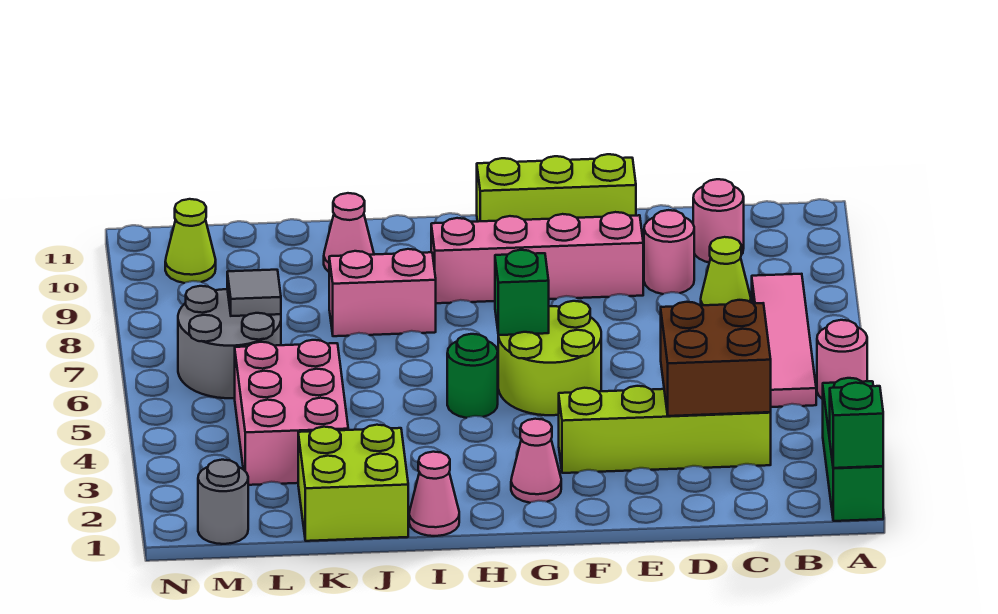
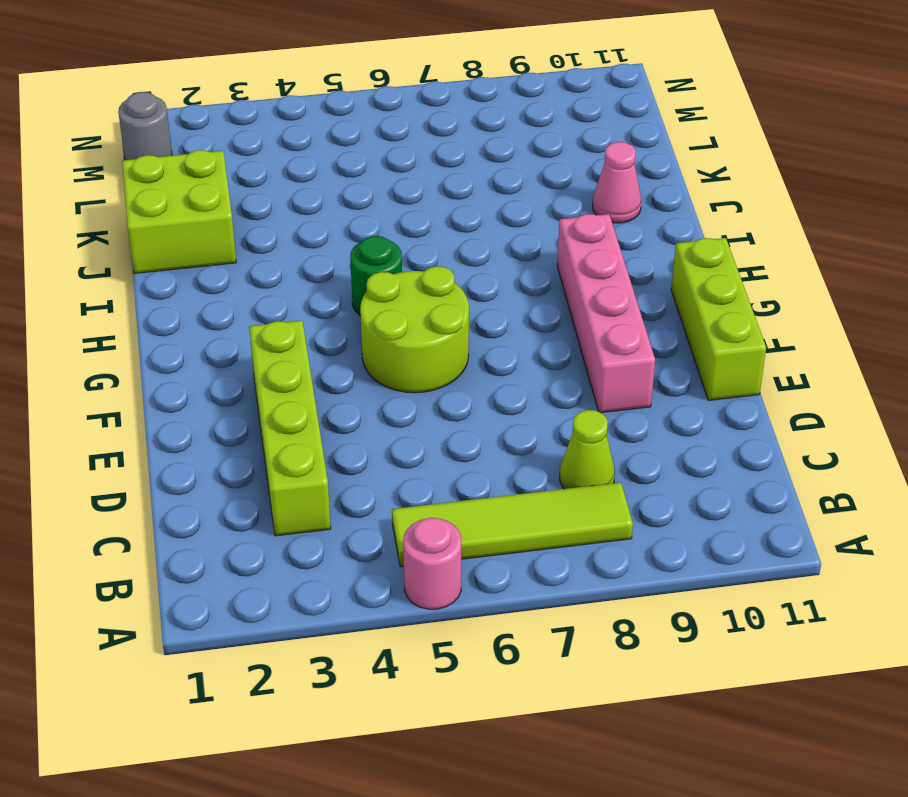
lime 1x4 tile [392,482,633,567] -> pink 1x4 tile [752,274,816,407]
none -> green 1x3 brick [823,378,883,521]
none -> pink 1x1 round brick [693,179,744,262]
none -> pink 1x1 round brick [644,210,694,294]

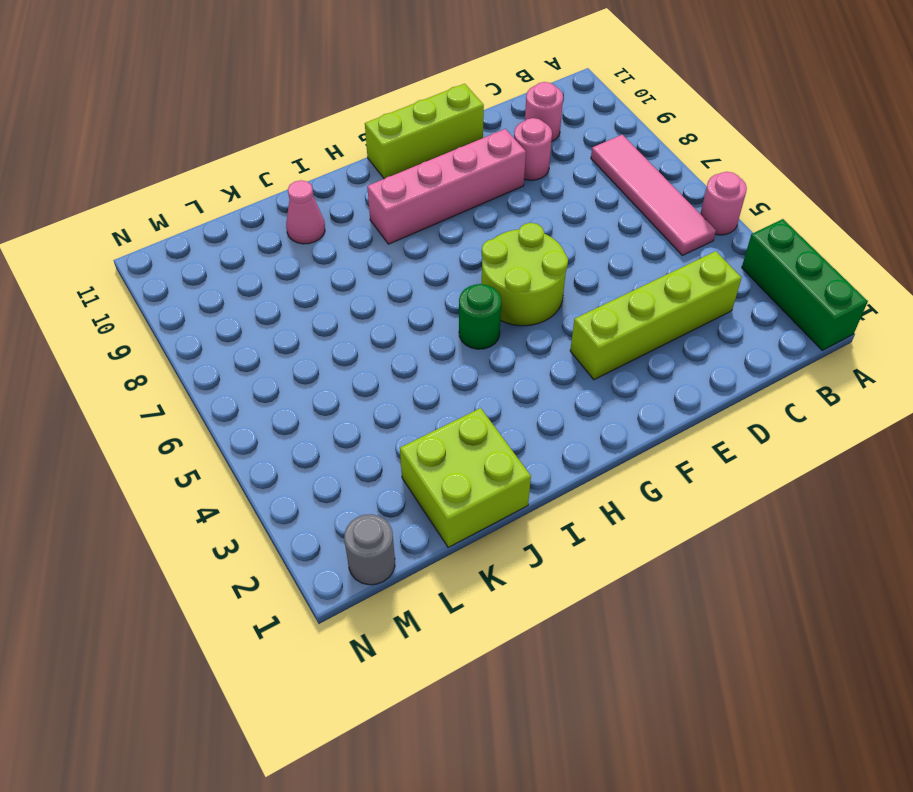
none -> lime 1x1 cone [701,237,751,305]
none -> pink 1x1 cone [511,419,561,503]
none -> pink 1x1 cone [409,452,459,536]

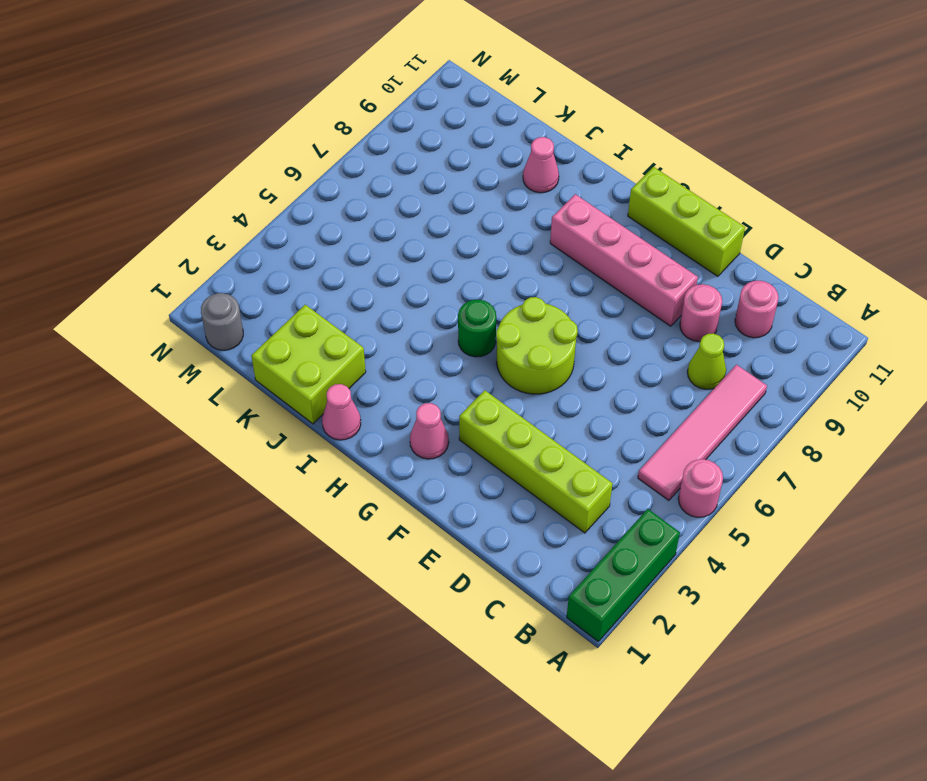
none -> pink 1x2 brick [329,249,436,336]
none -> pink 2x3 brick [235,340,348,485]
none -> grey 2x2 round brick [178,286,281,398]

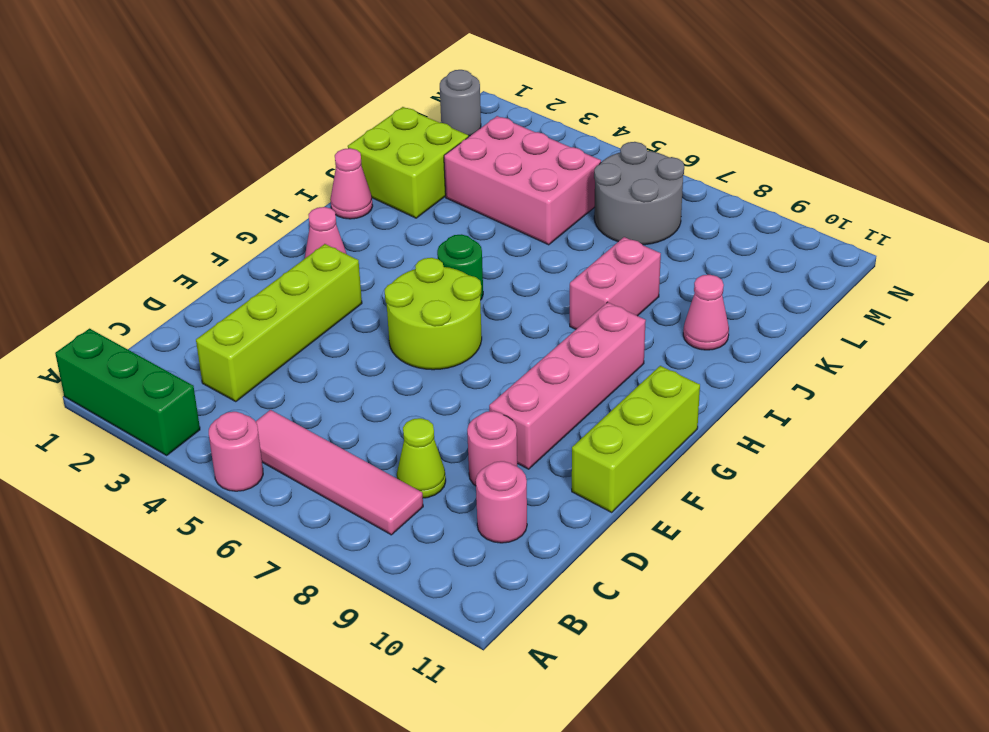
none -> lime 1x1 cone [165,199,216,283]
none -> green 1x1 brick [830,383,883,468]
none -> brown 2x2 brick [661,300,771,416]

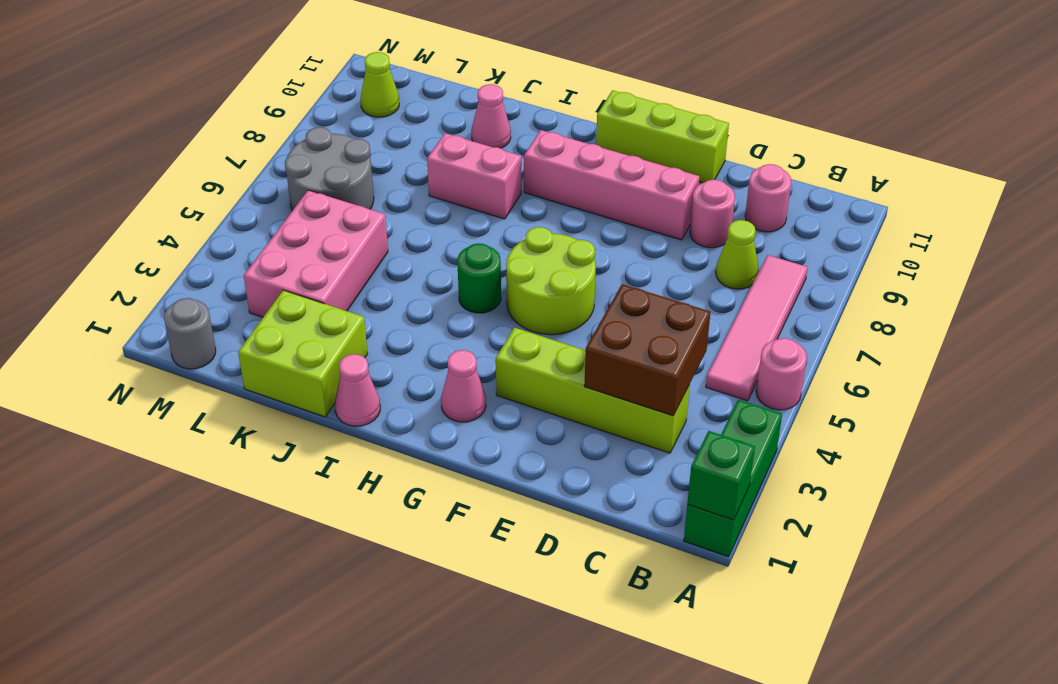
none -> green 1x1 brick [495,250,549,335]
none -> grey 1x1 tile [227,270,281,316]

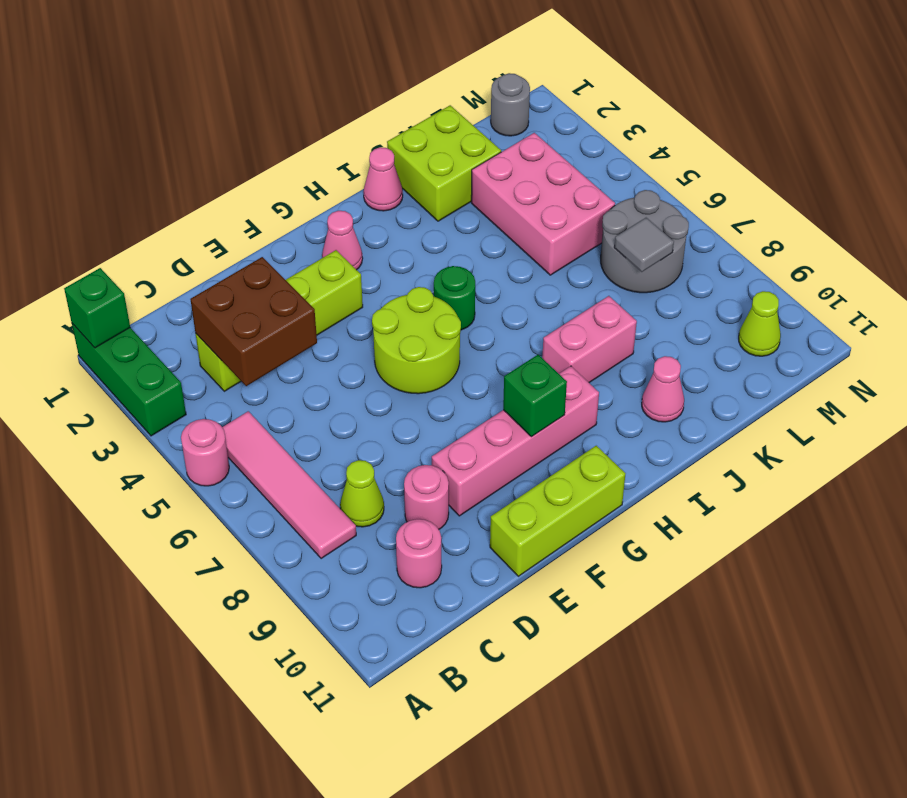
green 1x1 brick [503,355,567,437] -> green 1x1 brick moved to [495,250,549,335]

